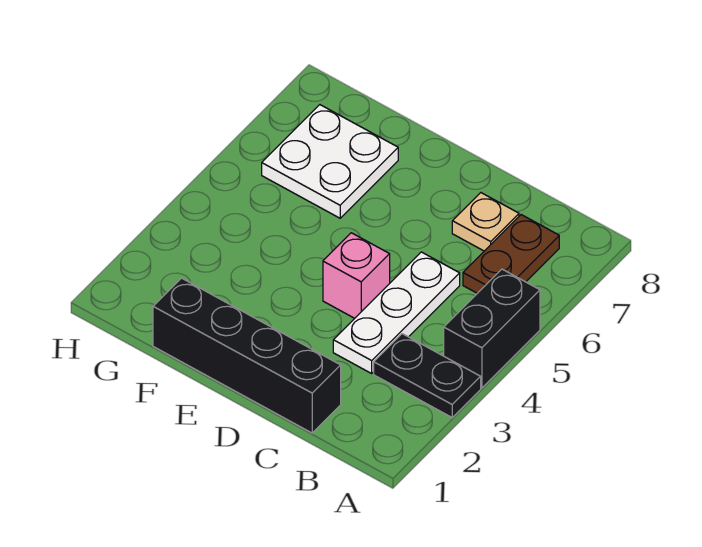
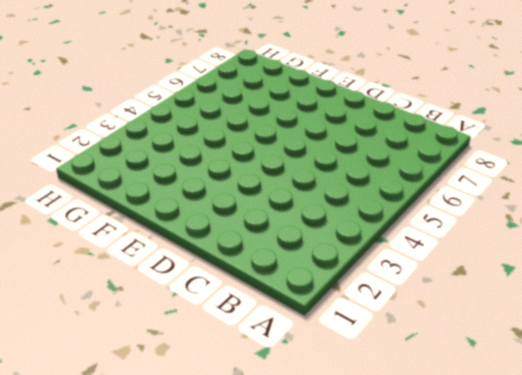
none -> black 1x2 plate [374,334,481,417]
none -> black 1x2 brick [444,269,540,388]

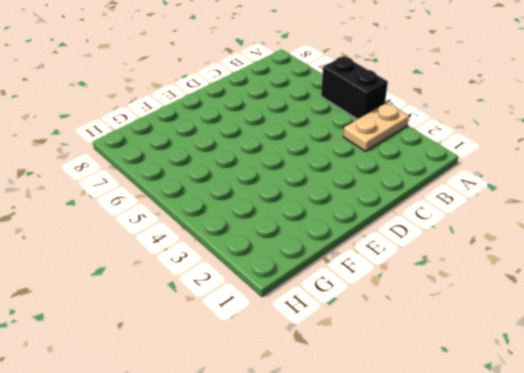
tan 1x2 plate [343,103,409,151] -> black 1x2 plate [374,334,481,417]
none -> brown 1x2 plate [463,215,559,293]
none -> black 1x4 brick [153,278,341,433]

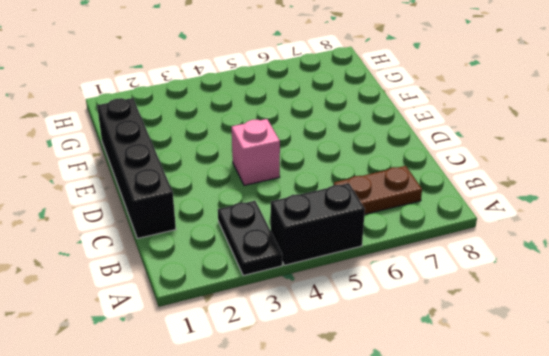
none -> white 1x3 plate [333,252,460,373]
none -> tan 1x1 plate [452,193,519,251]

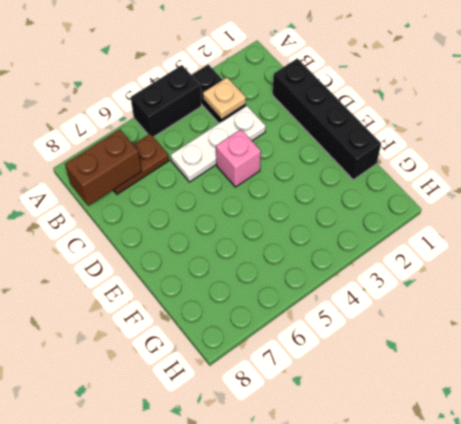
tan 1x1 plate [203,77,246,120] -> tan 1x1 plate moved to [452,193,519,251]
brown 1x2 brick [65,129,141,206] -> none
none -> white 2x2 plate [262,105,398,218]

